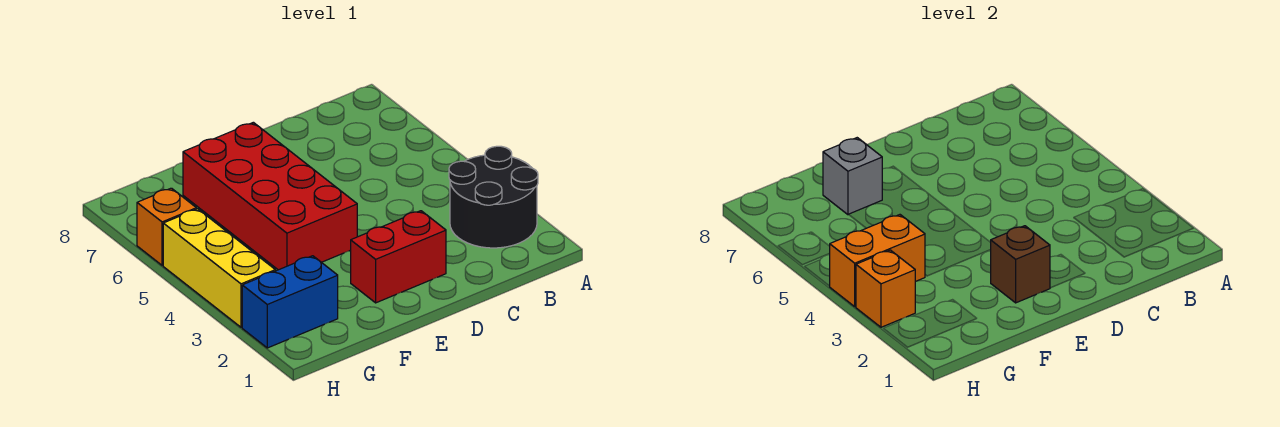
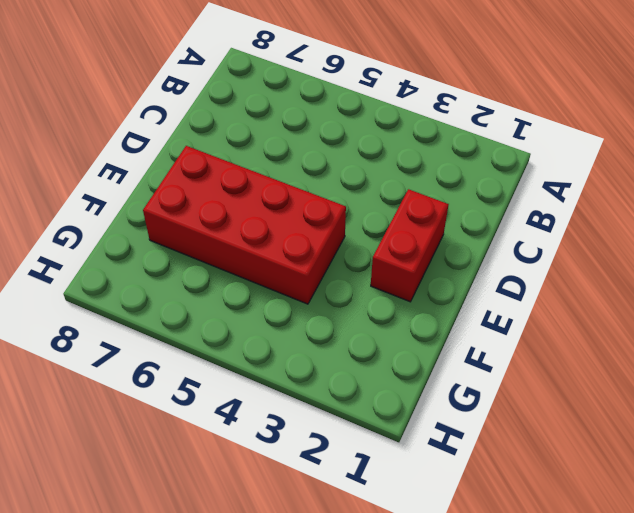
none -> black 2x2 round brick [449,146,538,248]
none -> blue 1x2 brick [242,256,338,348]

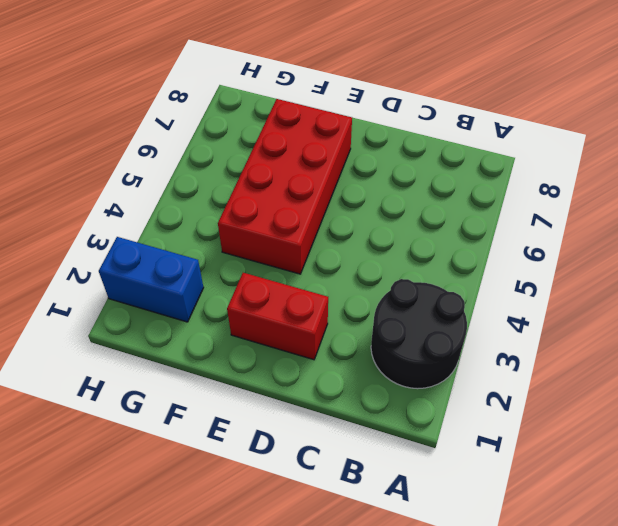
none -> yellow 1x3 brick [163,209,275,327]
none -> orange 1x1 brick [137,188,196,265]

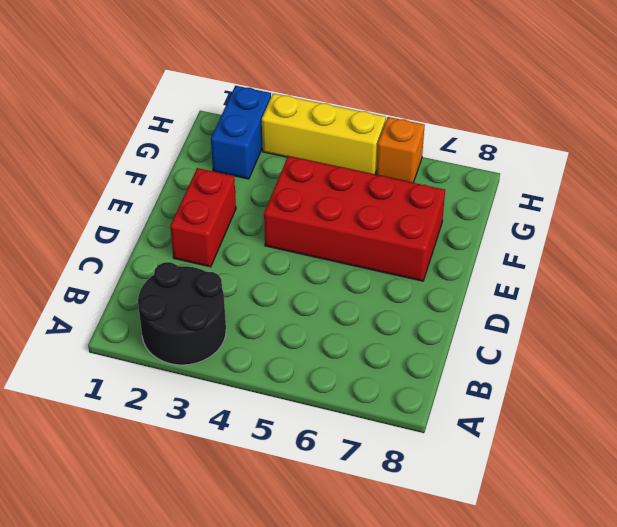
none -> brown 1x1 brick [990,226,1050,303]
none -> grey 1x1 brick [823,138,882,215]

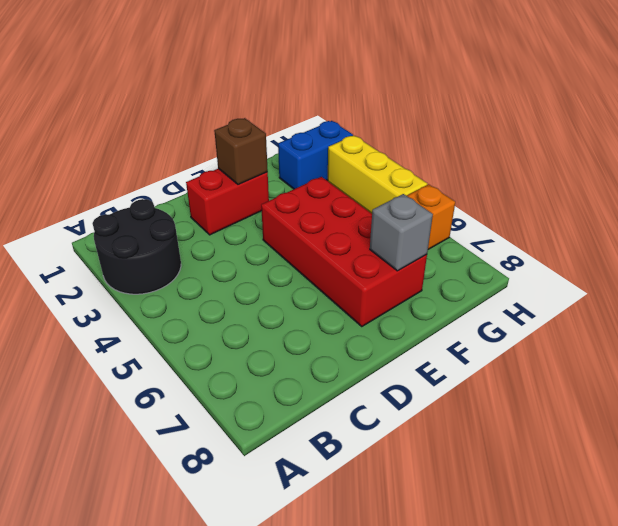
none -> orange 1x2 brick [829,215,925,307]
none -> orange 1x1 brick [856,250,915,327]

